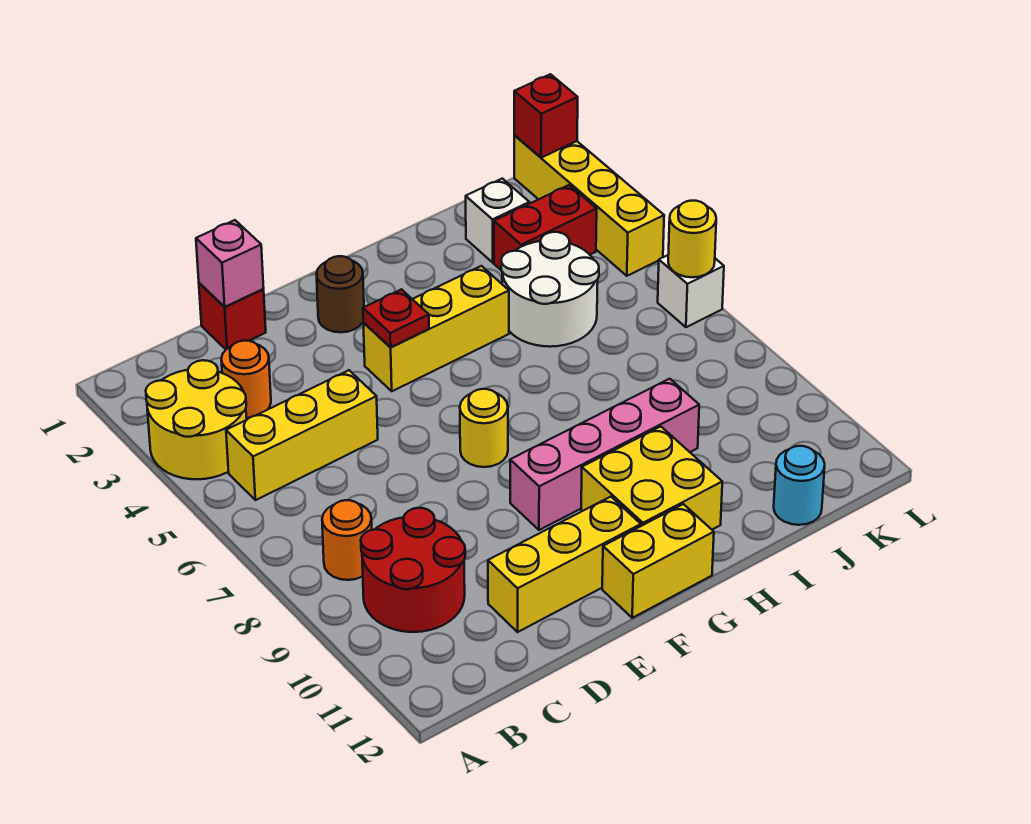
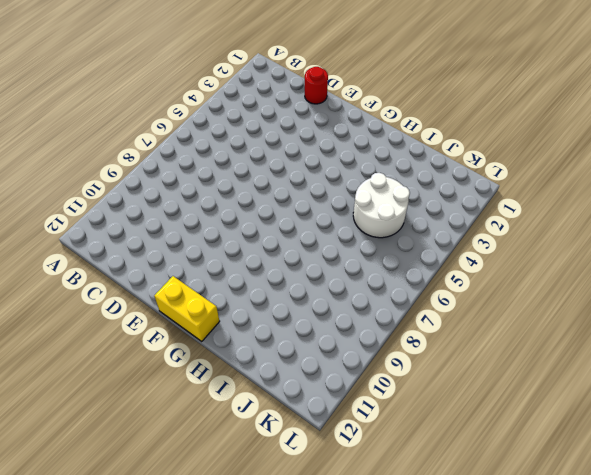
red 1x1 round brick [305,67,328,104] -> red 1x1 brick [199,283,266,349]
none -> yellow 2x2 round brick [146,360,247,479]
none -> yellow 1x3 brick [226,370,378,500]
none -> orange 1x1 round brick [322,500,372,580]

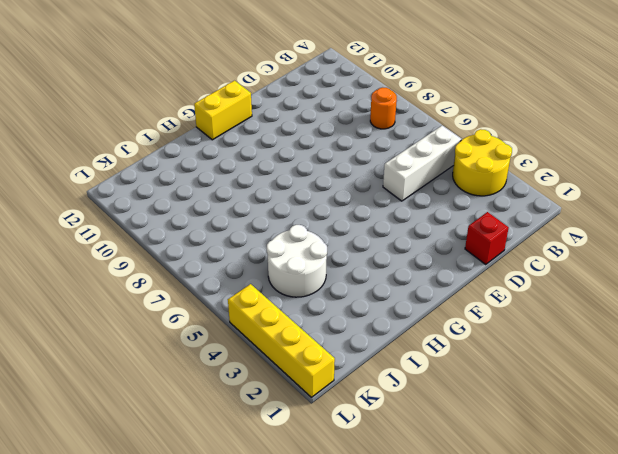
white 1x3 brick [383,126,461,201] -> yellow 1x3 brick [226,370,378,500]
none -> red 2x2 round brick [361,508,465,632]
none -> orange 1x1 round brick [221,341,271,418]
none -> yellow 1x3 brick [488,497,641,632]

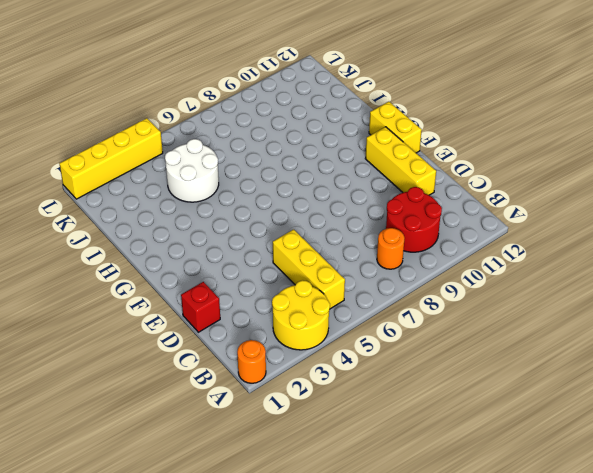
orange 1x1 round brick [237,340,266,383] -> orange 1x1 round brick moved to [221,341,271,418]
none -> brown 1x1 round brick [317,256,364,332]
none -> yellow 1x3 brick [363,266,509,391]
none -> yellow 1x1 round brick [460,389,508,467]

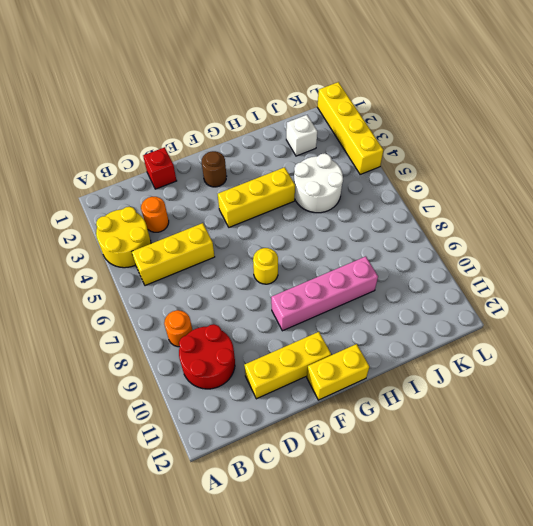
none -> yellow 2x2 brick [581,427,722,529]
none -> red 1x2 brick [494,185,597,271]
none -> cyan 1x1 round brick [774,446,825,525]

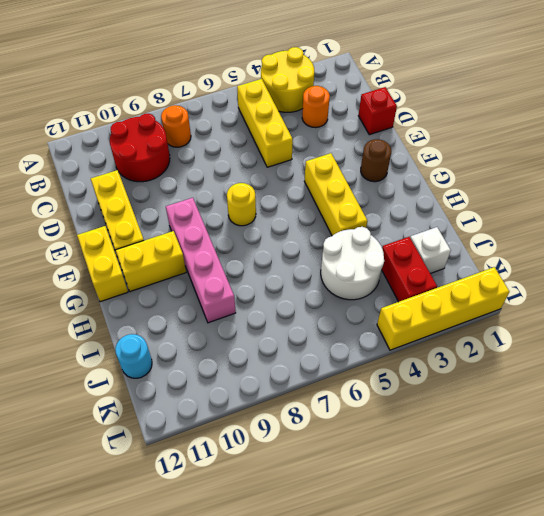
yellow 1x2 brick [116,231,186,292] -> yellow 2x2 brick [581,427,722,529]
none -> white 1x1 brick [658,255,724,327]
none -> pink 1x1 brick [196,220,264,307]
none -> red 1x1 plate [363,289,429,347]

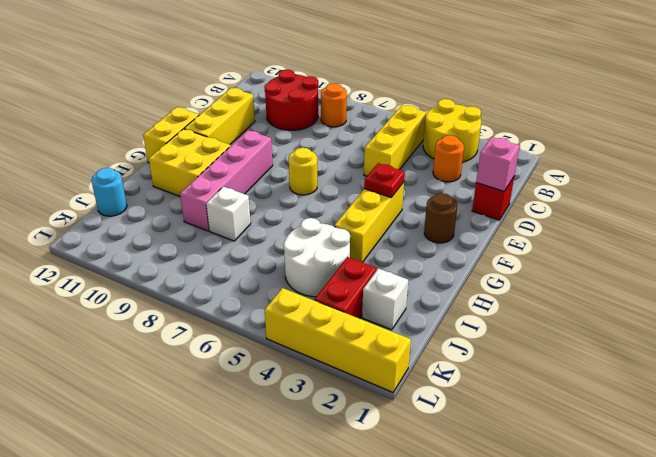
white 1x1 brick [206,187,251,241] -> white 1x1 brick moved to [658,255,724,327]
none -> red 1x1 brick [514,74,578,158]
none -> yellow 1x1 round brick [668,201,716,277]

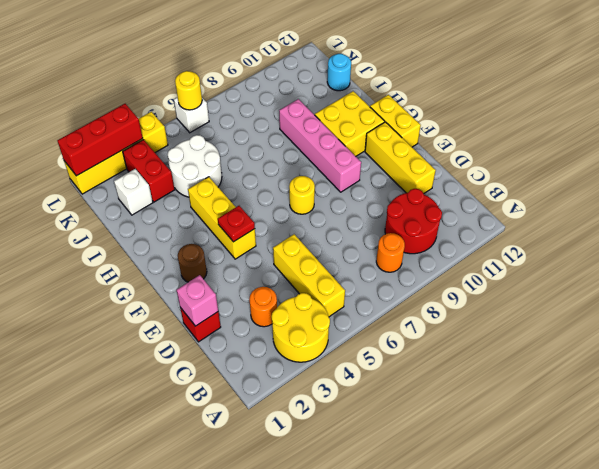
red 1x3 brick [57,104,143,176] -> red 1x1 brick [514,74,578,158]

